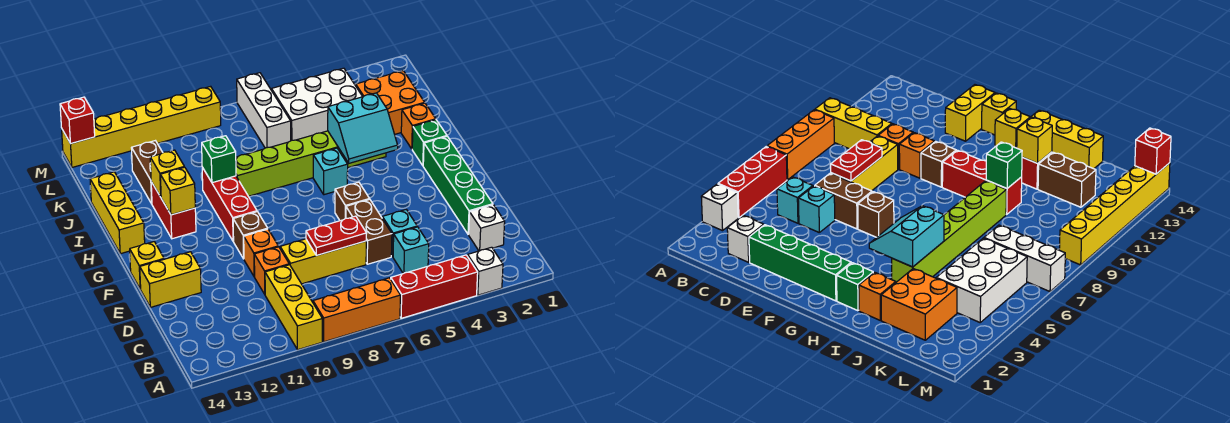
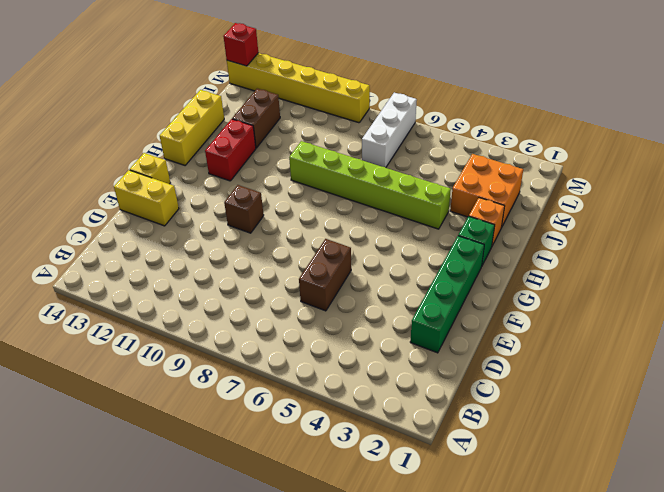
none -> white 1x1 brick [468,247,503,295]
none -> red 1x3 brick [391,255,478,318]
none -> orange 1x3 brick [313,278,400,342]
none -> yellow 1x3 brick [265,265,322,350]

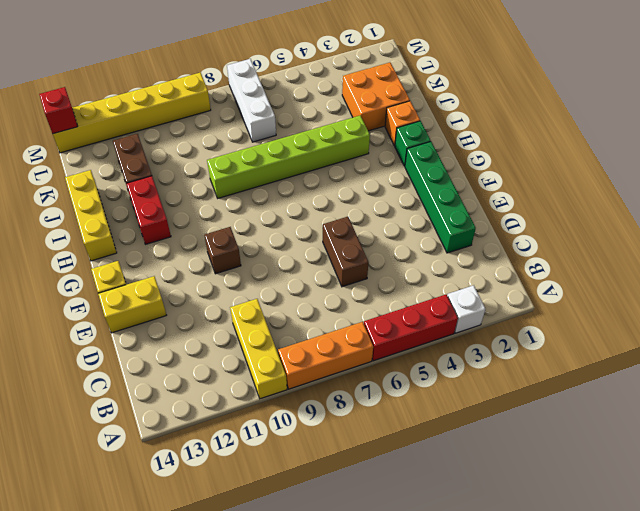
none -> white 1x1 brick [469,205,505,251]
none -> cyan 1x1 brick [393,227,429,274]
none -> cyan 1x1 brick [382,210,417,257]
none -> yellow 1x3 brick [280,239,366,284]

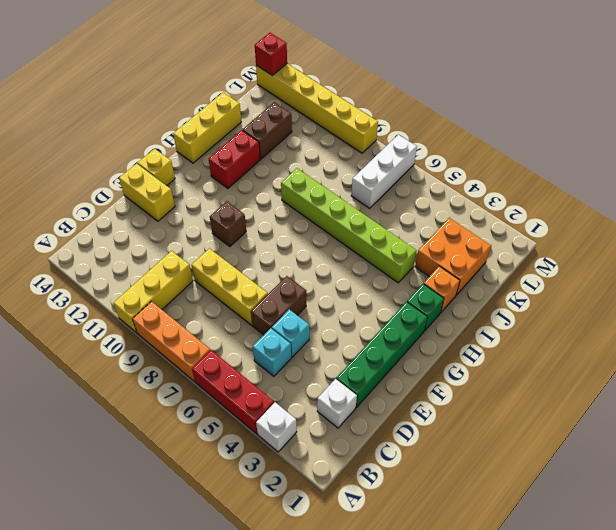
none -> orange 1x1 brick [254,247,289,294]
none -> orange 1x1 brick [244,229,278,277]
none -> brown 1x1 brick [335,182,369,221]
none -> red 1x3 brick [202,168,257,241]

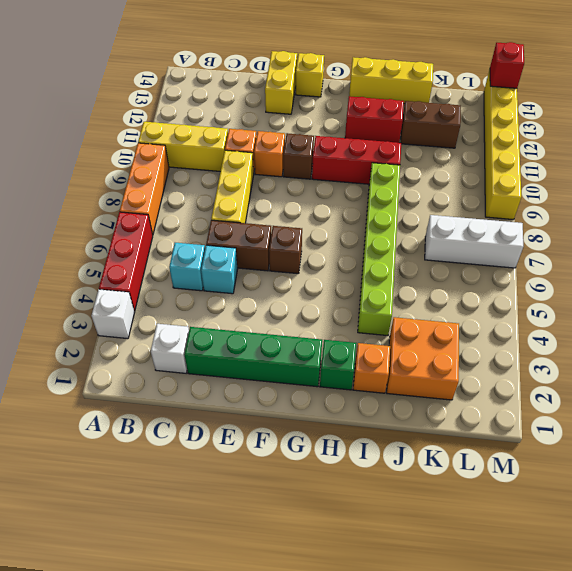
none -> cyan 1x1 brick [313,148,348,195]
none -> white 2x3 brick [272,68,363,140]
none -> red 1x2 plate [306,216,367,256]
none -> cyan 2x2 slope [328,93,398,163]

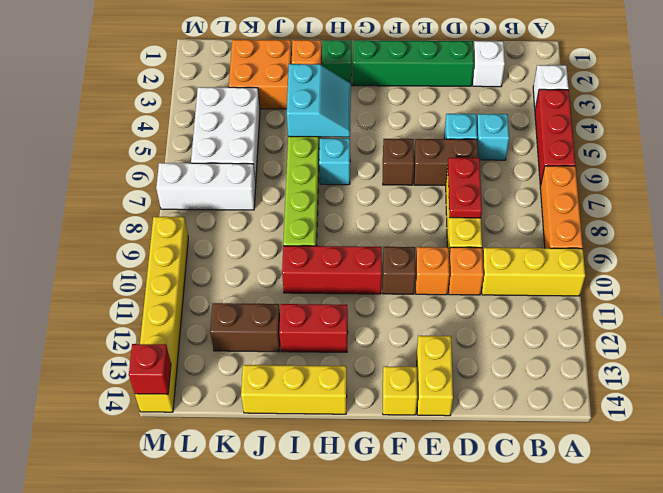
none -> yellow 1x1 brick [160,167,195,215]
none -> green 1x1 brick [202,136,236,183]
none -> yellow 1x1 brick [150,150,184,197]

